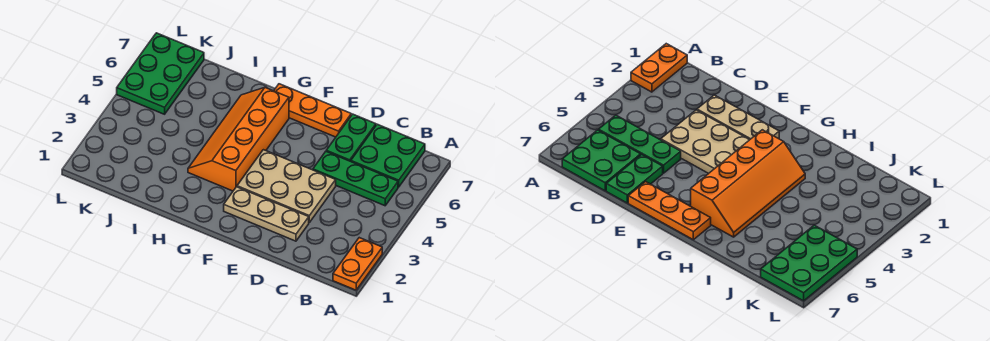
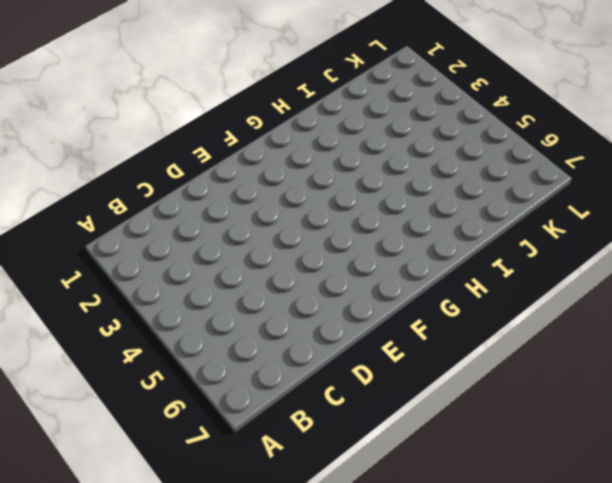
none -> orange 1x2 plate [333,238,382,290]
none -> green 1x3 plate [313,152,398,206]

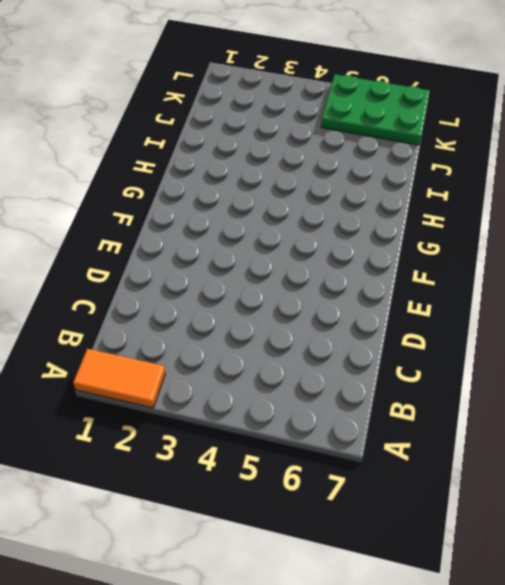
orange 1x2 tile [73,349,165,408] -> orange 1x2 plate [333,238,382,290]
none -> green 1x3 plate [313,152,398,206]
none -> green 2x2 plate [351,124,425,187]

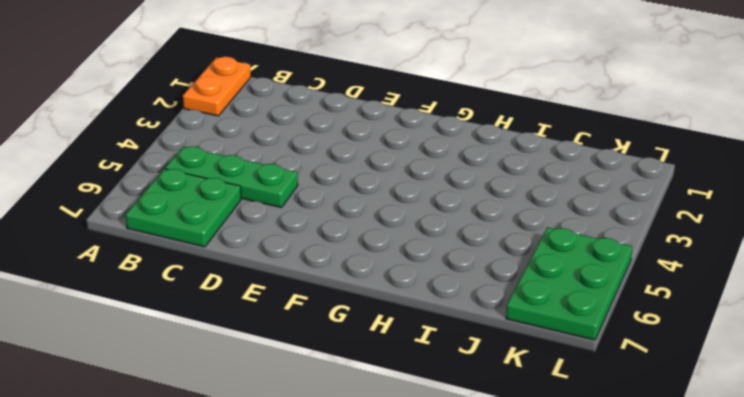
none -> tan 1x3 plate [224,187,309,241]
none -> tan 2x3 plate [237,150,336,222]

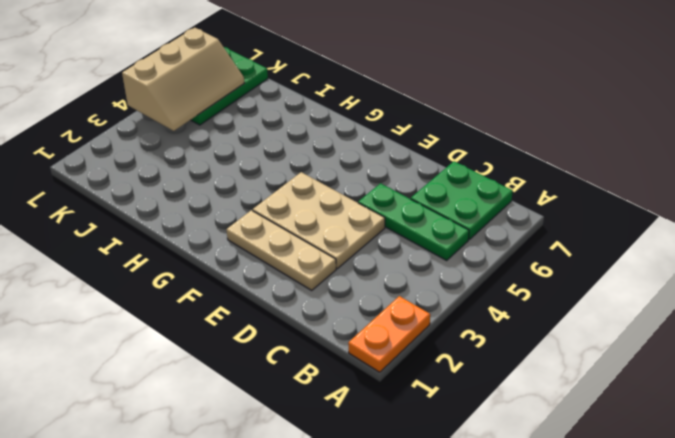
tan 2x3 slope [122,28,244,131] -> none
none -> green 1x2 plate [326,114,376,161]
none -> orange 1x3 plate [274,84,351,137]

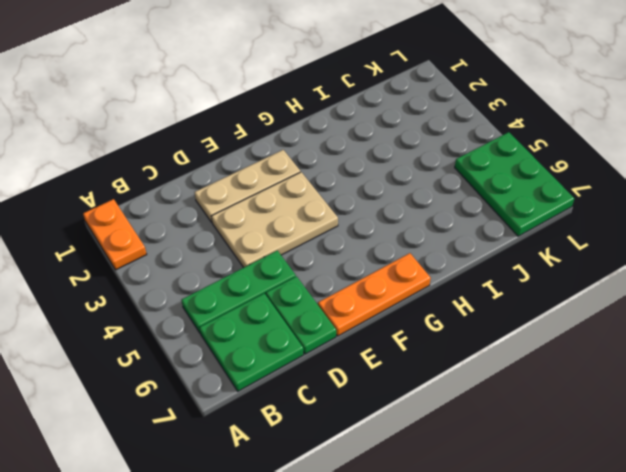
none -> orange 2x4 slope [188,88,289,191]

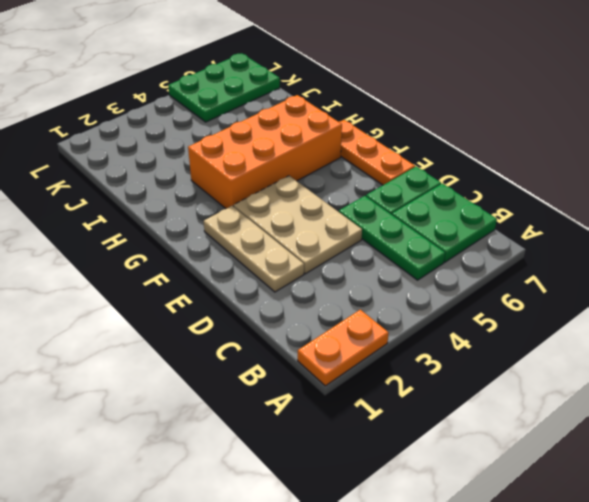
orange 2x4 brick [188,95,342,209] -> orange 2x4 slope [188,88,289,191]

